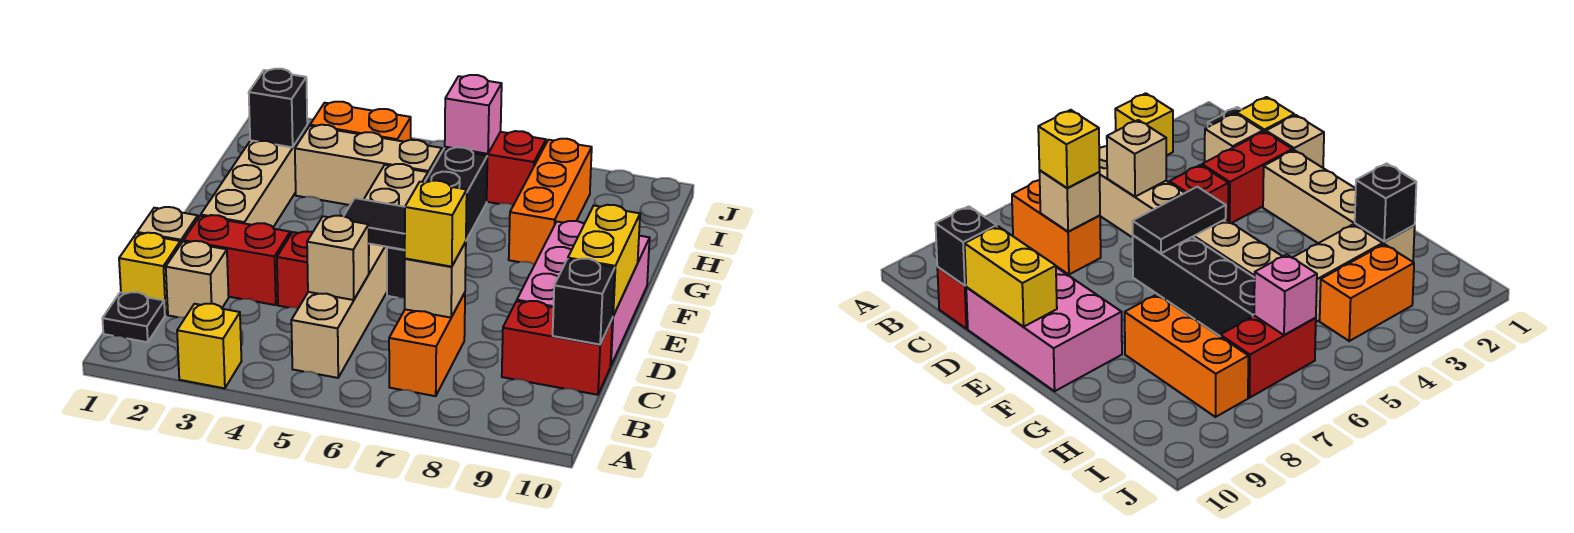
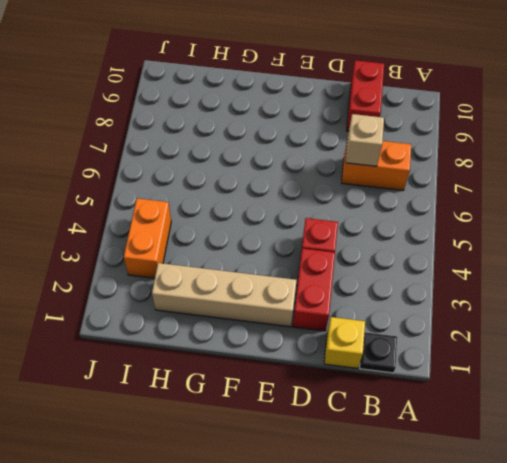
none -> yellow 1x1 brick [177,304,241,388]
none -> tan 1x6 brick [291,164,428,378]
none -> tan 1x1 brick [166,241,229,317]

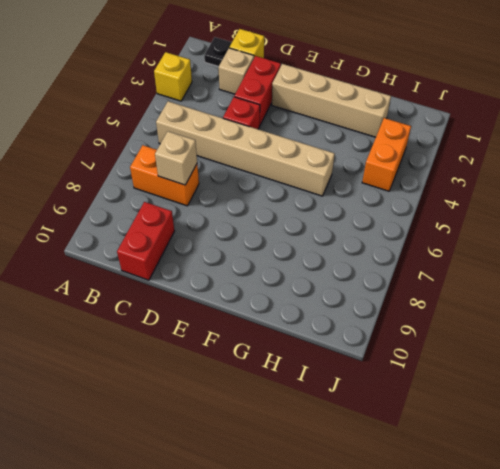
none -> tan 1x1 brick [137,207,198,244]
none -> pink 2x3 brick [517,221,650,366]
none -> black 1x4 brick [387,147,487,298]

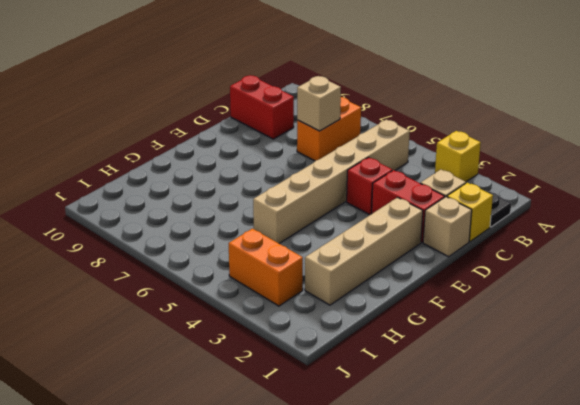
none -> pink 2x3 brick [517,221,650,366]
none -> black 1x4 brick [387,147,487,298]
none -> orange 1x3 brick [509,139,592,264]

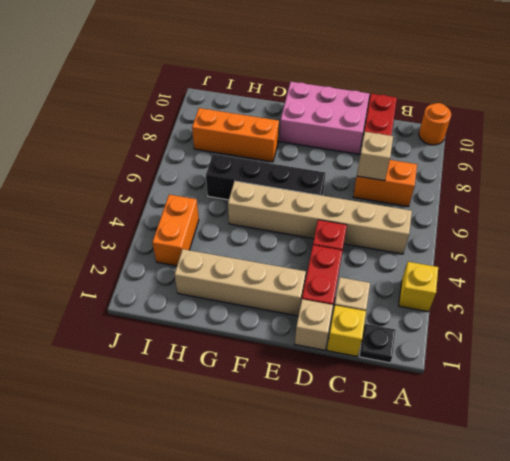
orange 1x1 round brick [419,103,451,145] -> none
none -> tan 1x3 brick [295,125,442,205]
none -> red 1x2 brick [445,131,546,205]
none -> tan 1x1 brick [307,216,369,300]

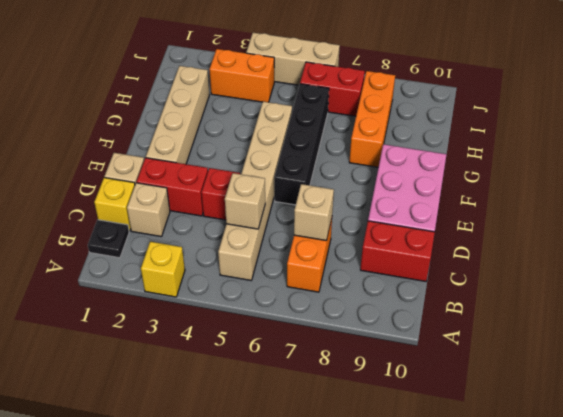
tan 1x3 brick [246,33,340,85] -> tan 1x3 brick moved to [295,125,442,205]
none -> black 1x1 brick [553,259,615,345]
none -> yellow 1x2 brick [568,205,640,316]
none -> black 1x2 tile [344,198,405,250]

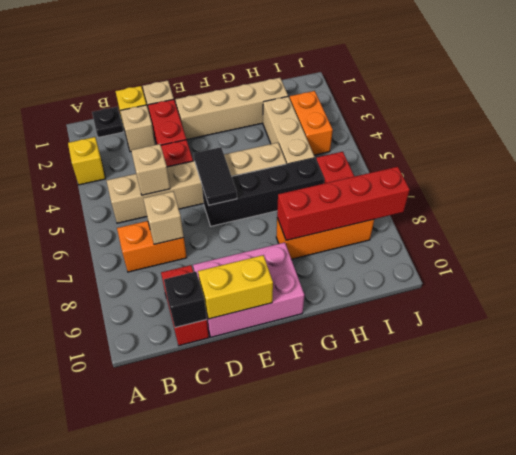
red 1x4 brick [277,167,410,240] -> none
none -> black 1x1 brick [249,69,307,147]
none -> pink 1x1 brick [445,75,502,154]
none -> yellow 1x1 brick [405,181,467,267]

